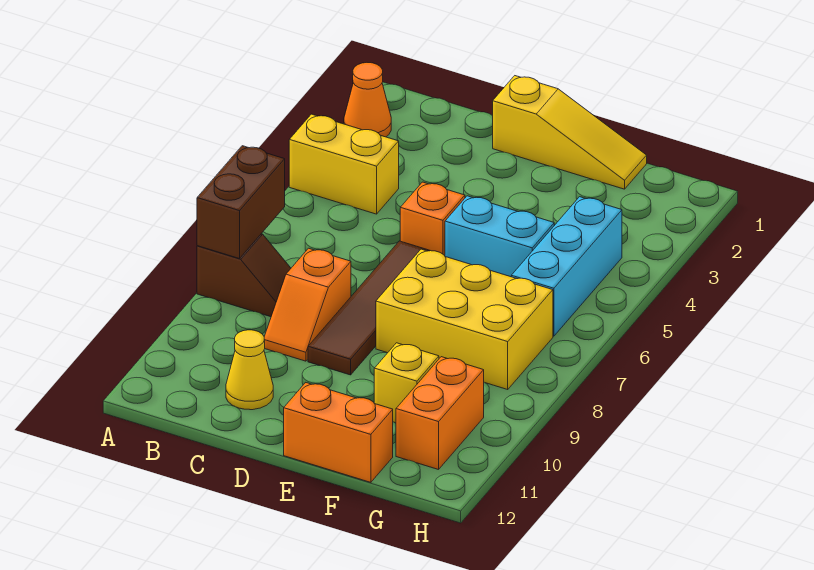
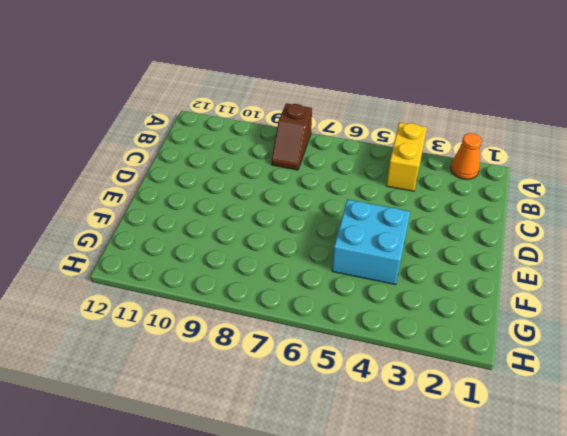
cyan 2x2 brick [332,199,410,285] -> cyan 1x2 brick [445,196,554,277]
none -> orange 1x2 slope [264,248,351,361]
none -> yellow 1x1 cone [226,330,273,410]
none -> yellow 1x3 slope [493,76,647,189]

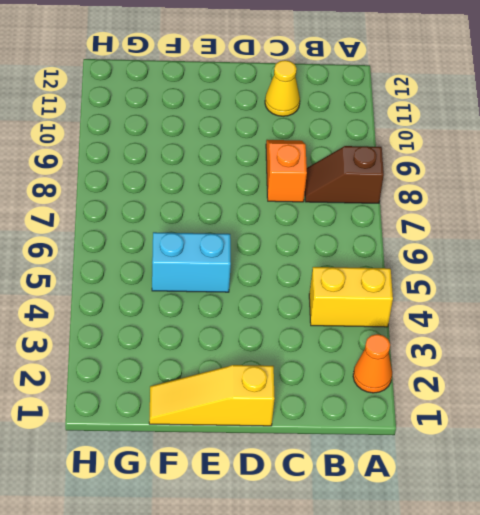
none -> orange 1x1 brick [400,182,465,256]
none -> brown 1x4 tile [308,241,430,375]
none -> yellow 2x3 brick [376,249,553,389]

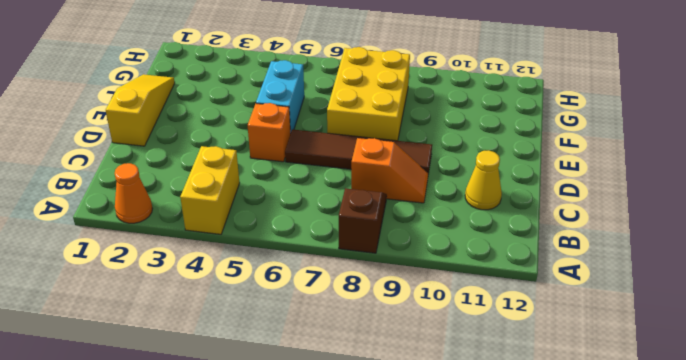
none -> orange 1x2 brick [284,383,393,482]
none -> yellow 1x1 brick [374,343,439,423]
none -> cyan 1x3 brick [511,197,622,336]

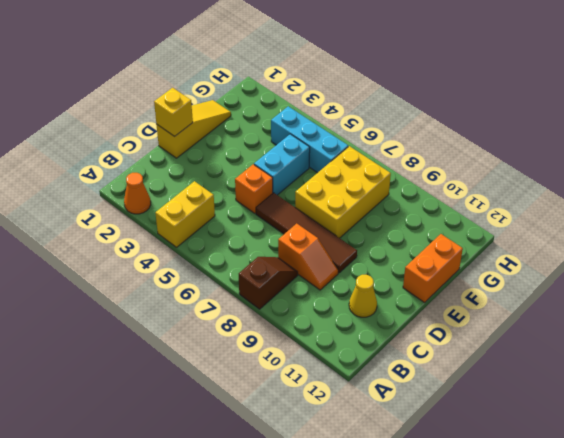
yellow 1x1 brick [154,88,193,137] -> yellow 1x1 brick moved to [374,343,439,423]
none -> orange 1x2 brick [396,357,484,470]
none -> brown 1x2 brick [197,146,285,259]

